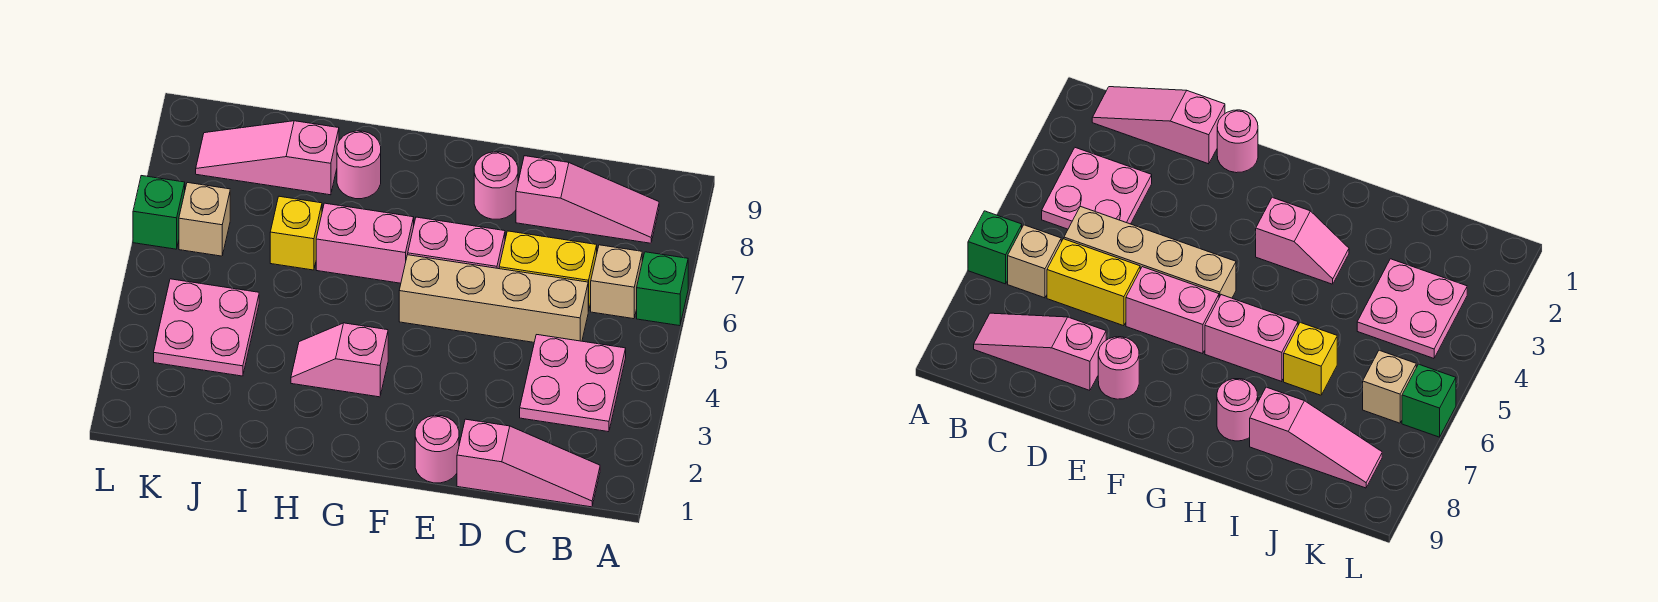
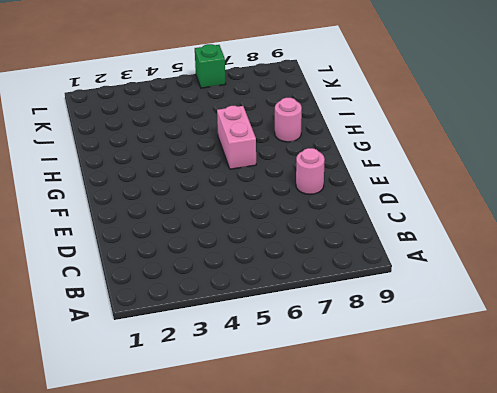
none -> green 1x1 brick [637,252,688,326]
none -> pink 1x3 slope [457,419,600,507]
none -> pink 2x2 plate [520,335,626,432]

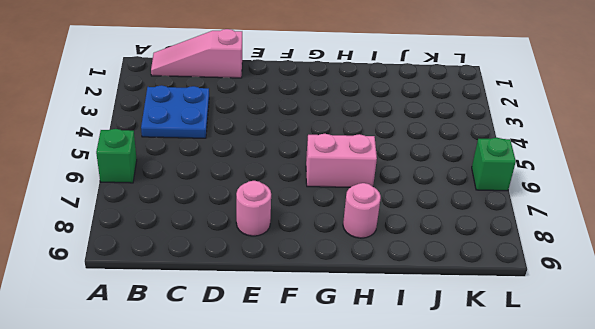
blue 2x2 plate [141,85,209,138] -> pink 2x2 plate [520,335,626,432]
none -> tan 1x1 brick [591,245,642,319]
none -> pink 1x3 slope [516,156,659,243]
none -> tan 1x4 brick [399,255,588,342]

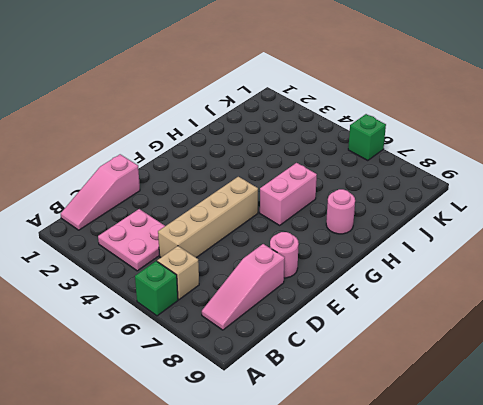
none -> yellow 1x2 brick [499,231,597,311]
none -> pink 1x1 round brick [415,415,459,483]
none -> pink 1x2 brick [408,217,505,269]

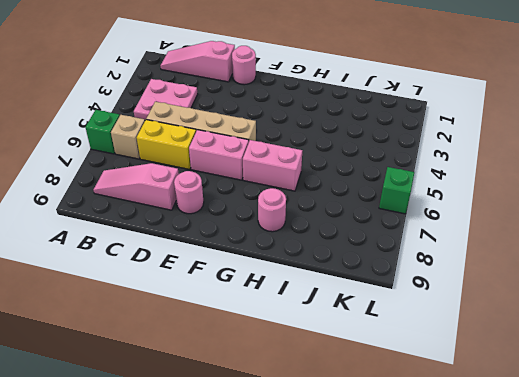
none -> pink 1x2 slope [291,323,388,397]
none -> yellow 1x1 brick [270,196,322,270]
none -> pink 1x3 slope [196,121,339,195]

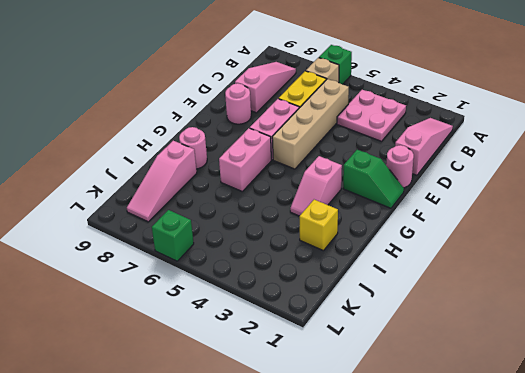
green 1x2 slope [343,150,404,208] -> none
yellow 1x1 brick [299,200,338,251] -> yellow 1x1 brick moved to [270,196,322,270]
none -> pink 2x2 plate [154,279,259,376]
none -> tan 1x1 brick [179,183,230,256]

